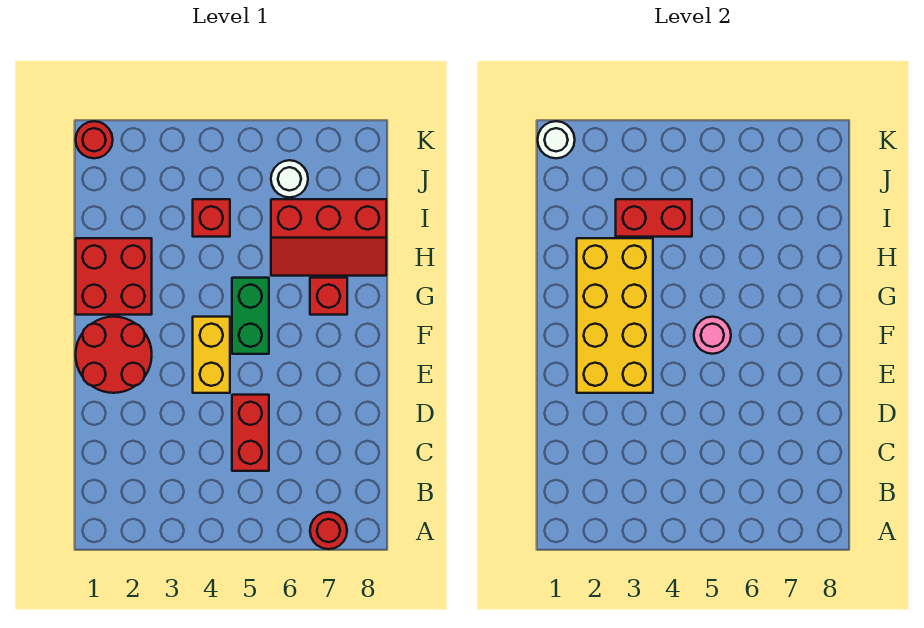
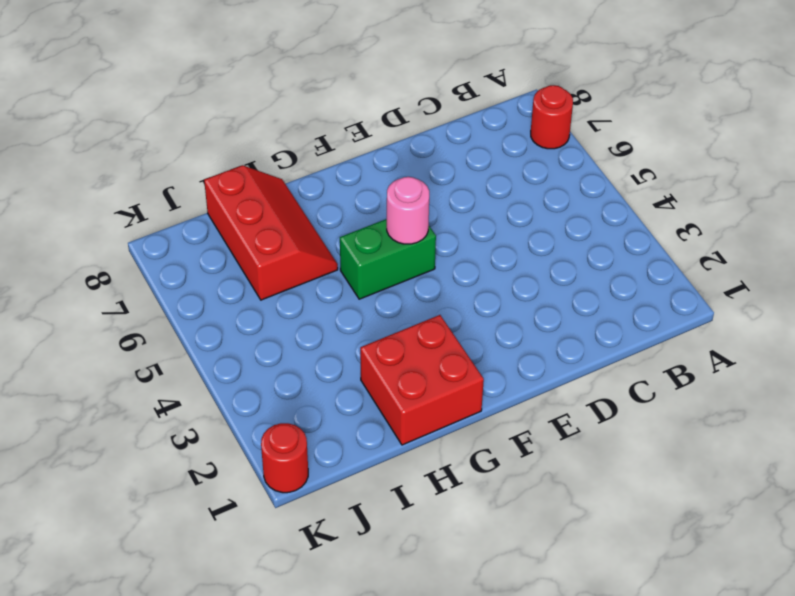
none -> red 1x2 brick [232,395,269,471]
none -> red 2x2 round brick [76,317,152,393]
none -> yellow 1x2 brick [193,317,230,393]

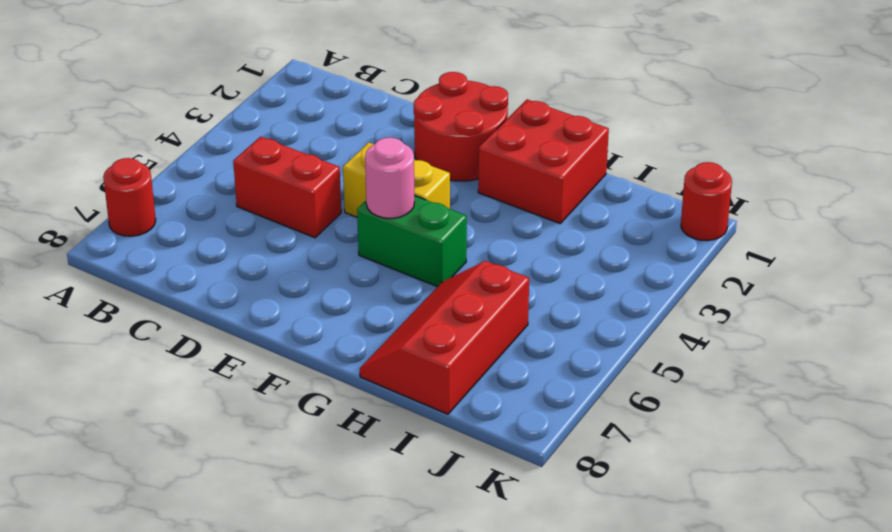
none -> red 1x1 brick [310,278,347,315]
none -> red 1x1 brick [193,199,230,237]
none -> white 1x1 round brick [271,160,308,197]

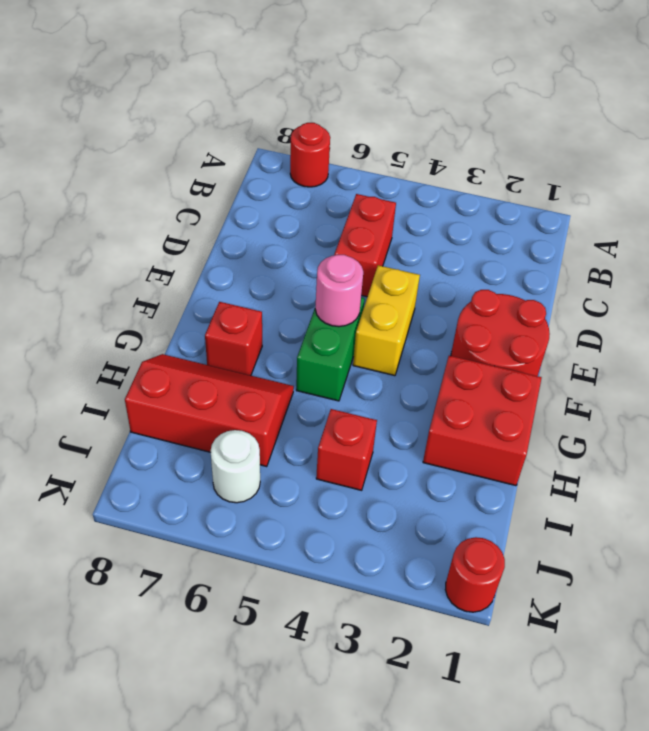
none -> yellow 2x4 brick [577,238,653,393]
none -> red 1x2 brick [616,199,692,237]
none -> white 1x1 round brick [538,121,575,158]

